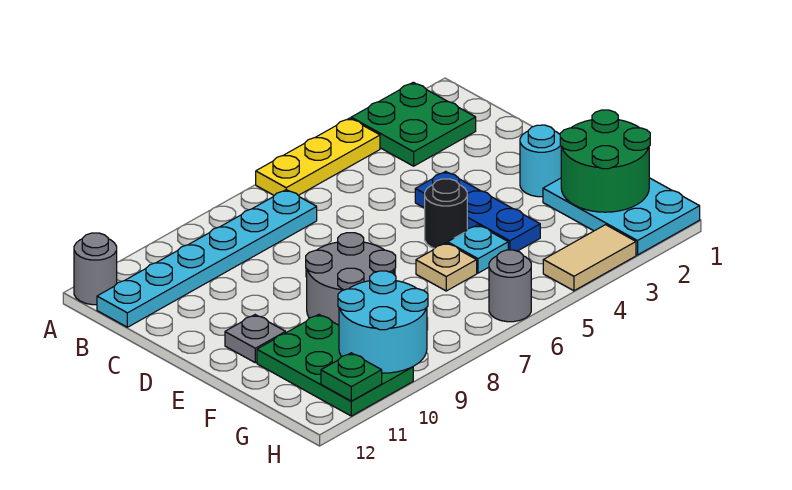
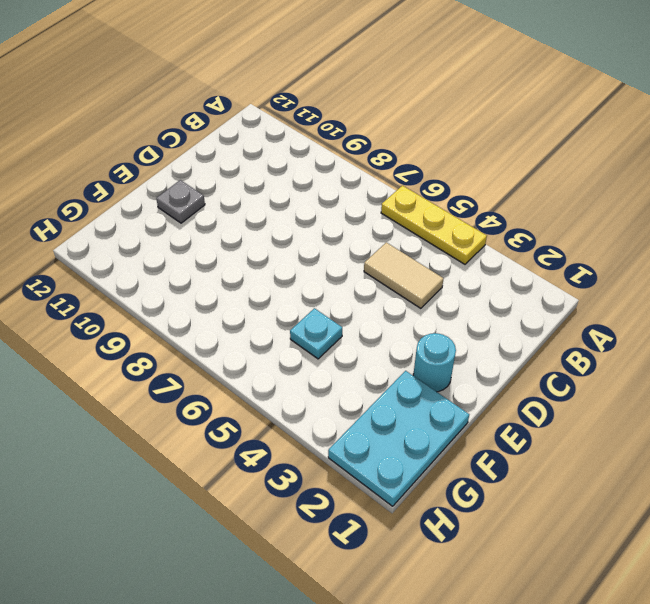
tan 1x2 tile [364,242,443,308] -> tan 1x2 tile moved to [543,225,636,291]
none -> green 2x2 plate [351,82,476,166]
none -> grey 1x1 round brick [74,233,117,305]
none -> cyan 1x6 plate [97,190,317,327]

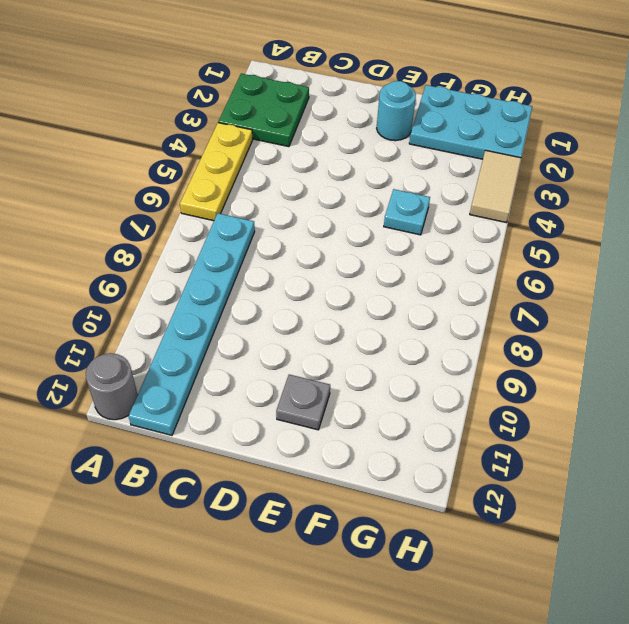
none -> blue 1x3 plate [415,171,540,251]
none -> black 1x1 round brick [425,179,467,248]
none -> grey 2x2 round brick [306,233,396,325]

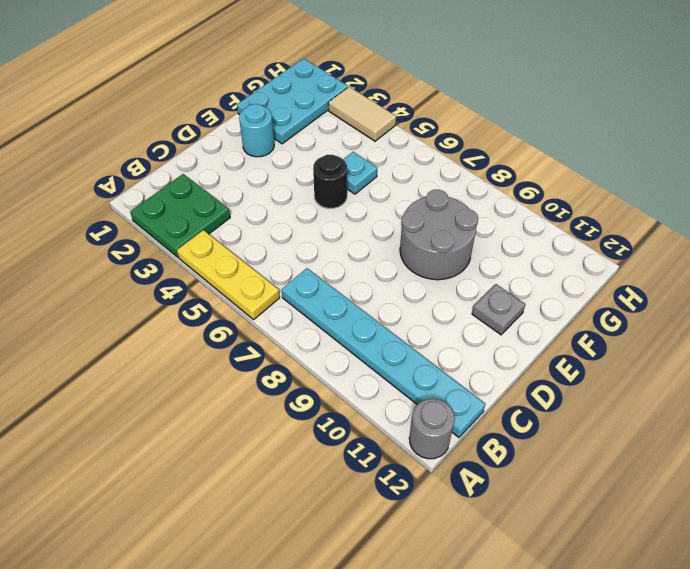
none -> blue 1x3 plate [415,171,540,251]
none -> tan 1x1 plate [416,243,477,291]
none -> green 2x3 plate [257,315,413,416]

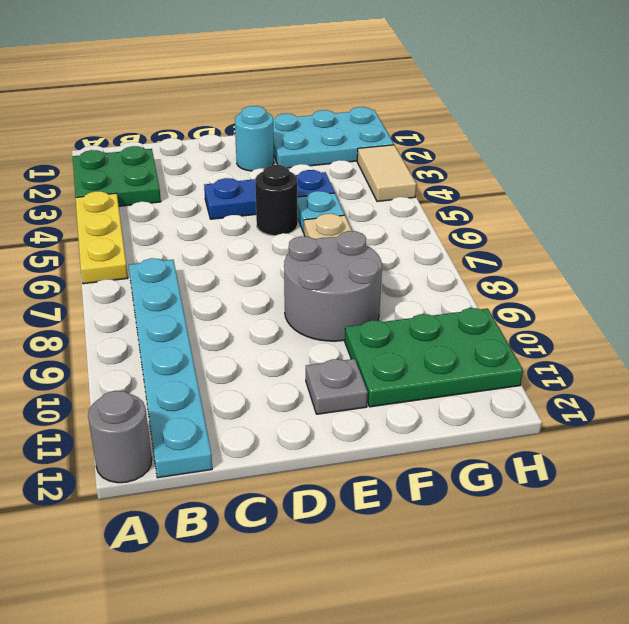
none -> grey 1x1 round brick [489,250,531,322]
none -> green 2x2 round brick [560,110,650,212]
none -> cyan 2x2 round brick [338,271,428,373]

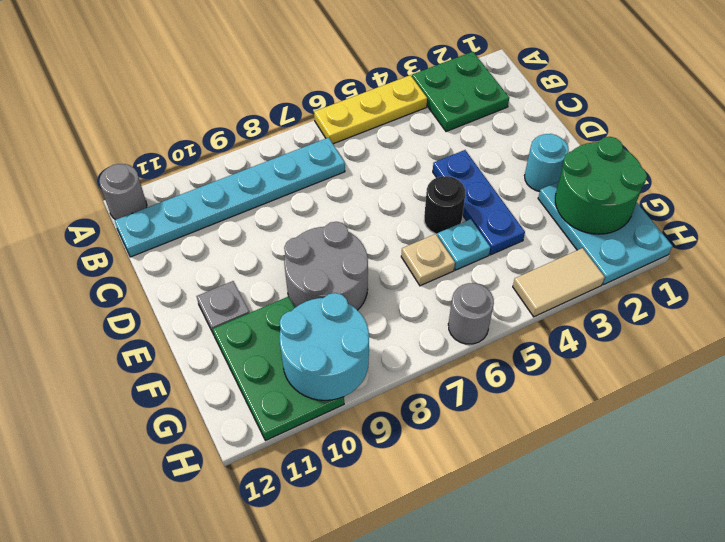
none -> green 1x1 plate [321,353,382,401]

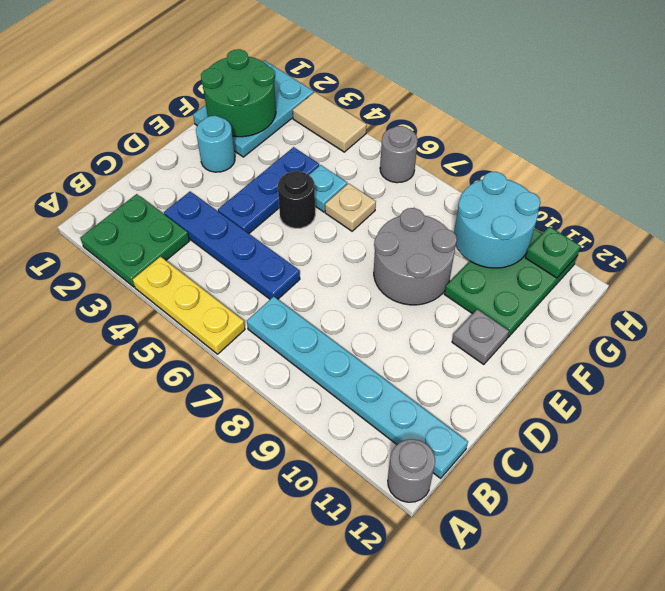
blue 1x4 plate [164,192,300,299] -> none

